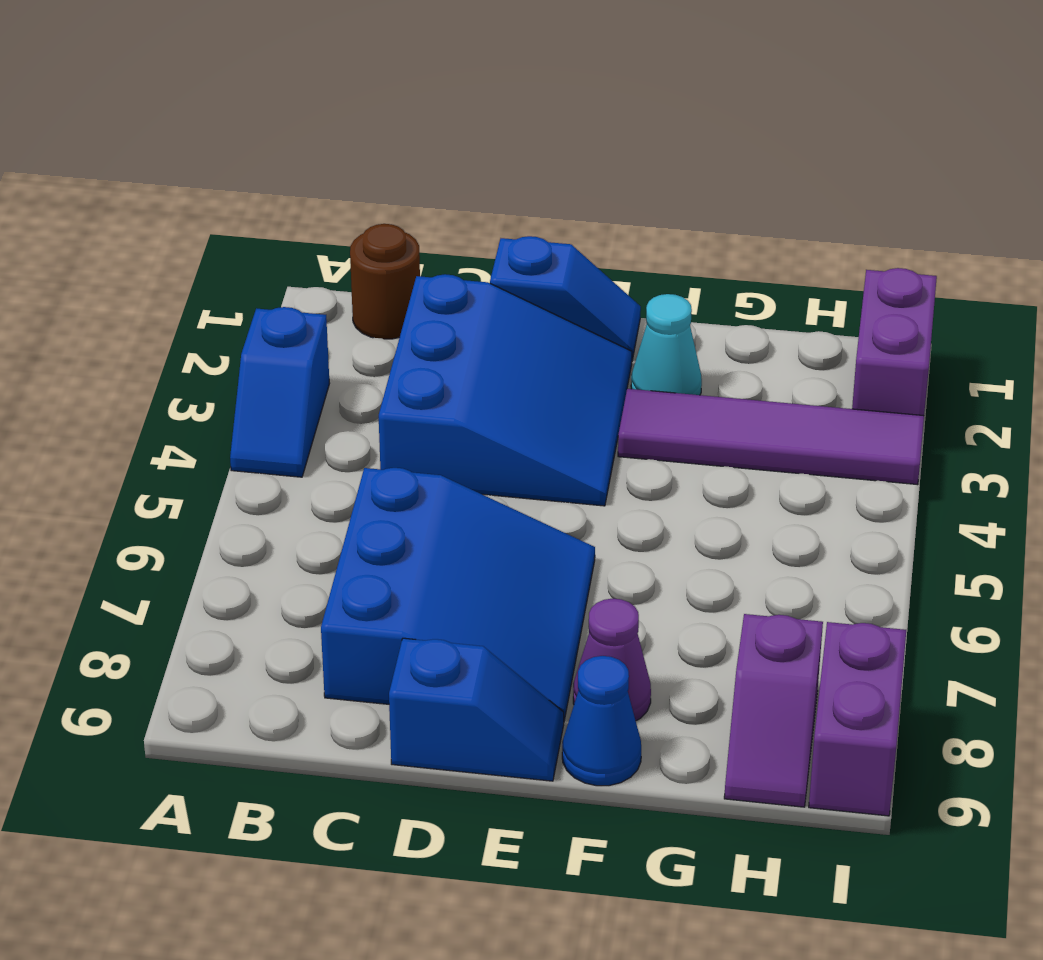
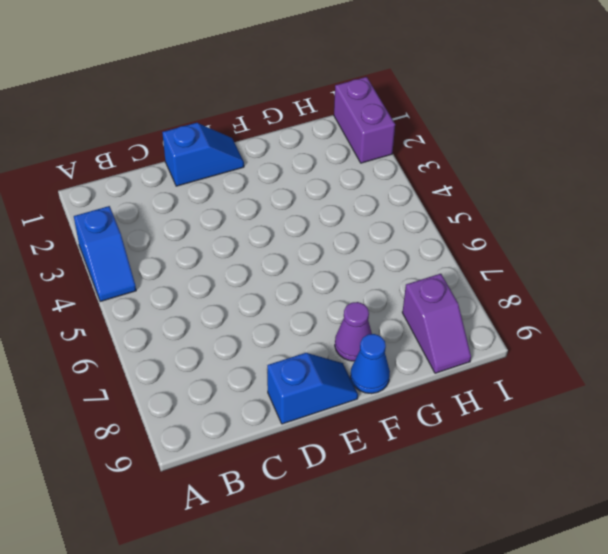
none -> brown 1x1 round brick [350,224,420,339]
none -> blue 3x3 slope [379,274,632,506]
none -> blue 3x3 slope [321,468,595,720]

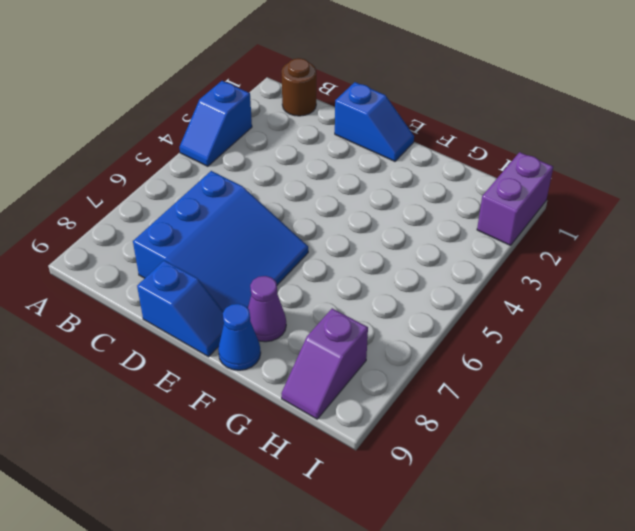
none -> blue 3x3 slope [379,274,632,506]
none -> cyan 1x1 cone [631,294,702,395]
none -> purple 1x4 tile [618,389,924,485]

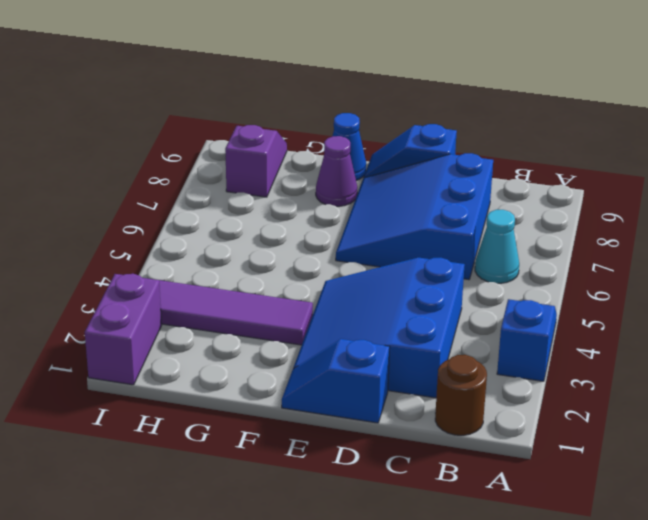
cyan 1x1 cone [475,210,519,283] -> cyan 1x1 cone moved to [631,294,702,395]
none -> purple 1x2 brick [809,622,906,816]

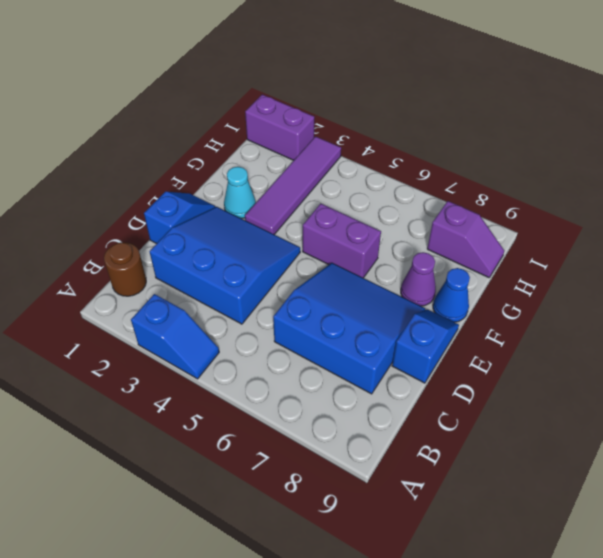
purple 1x2 brick [303,203,381,278] -> purple 1x2 brick moved to [809,622,906,816]

